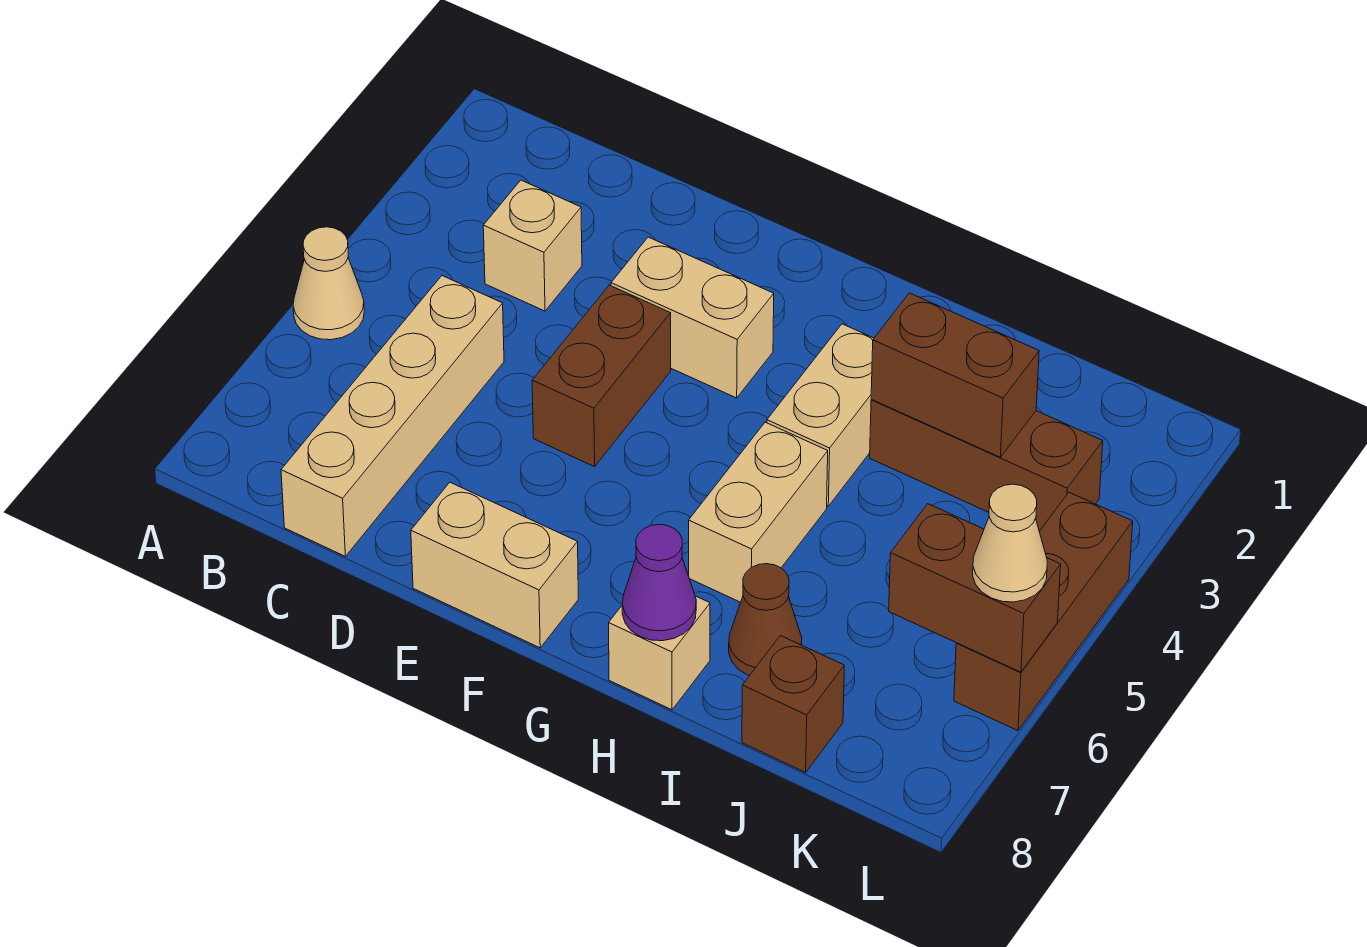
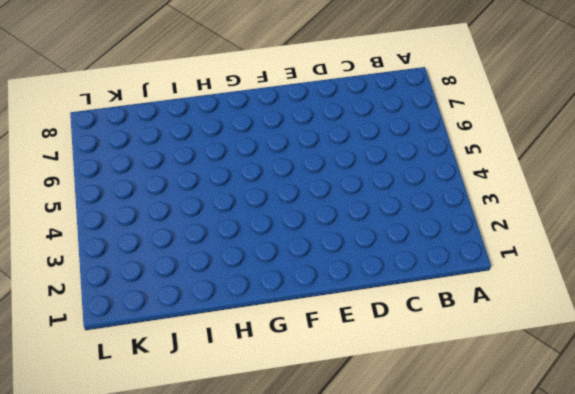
none -> tan 1x1 cone [293,227,364,340]
none -> tan 1x1 brick [483,180,582,311]
none -> tan 1x4 brick [281,276,504,556]

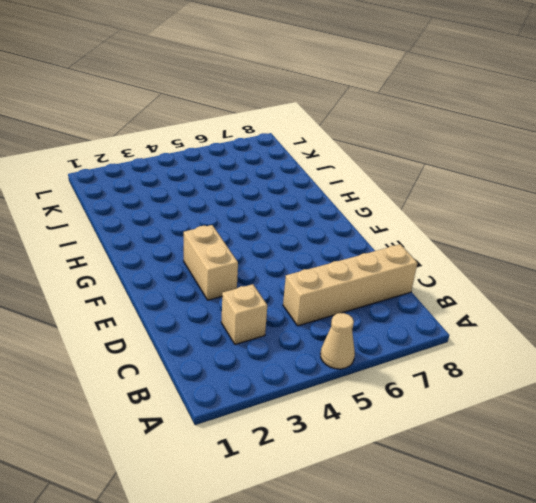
none -> brown 1x2 brick [532,285,671,467]
none -> tan 1x2 brick [411,482,578,648]
none -> tan 1x2 brick [767,324,874,506]

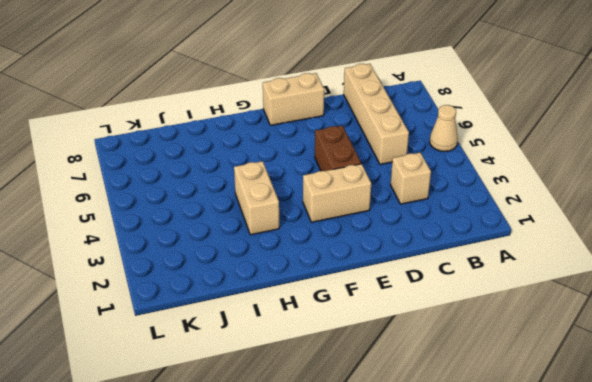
none -> tan 1x2 brick [689,422,828,602]
none -> tan 1x1 brick [609,596,710,710]
none -> brown 1x3 brick [870,399,1103,531]

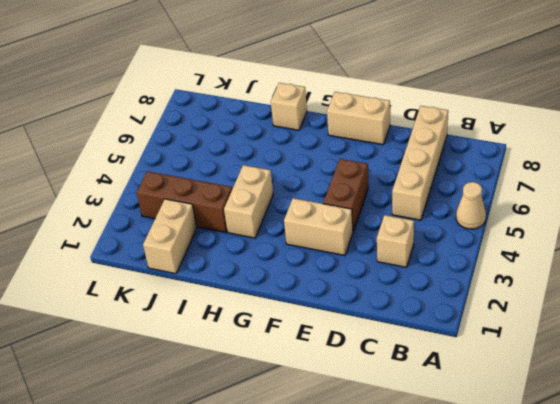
tan 1x2 brick [143,199,197,274] -> tan 1x2 brick moved to [689,422,828,602]
none -> brown 1x1 cone [729,564,802,675]
none -> brown 1x1 brick [742,636,844,772]
none -> brown 1x3 brick [954,493,1133,731]

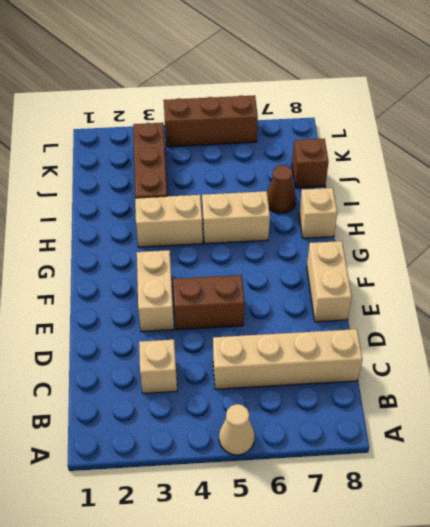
none -> purple 1x1 cone [622,524,696,641]
none -> brown 1x2 brick [871,293,1039,457]
none -> brown 1x2 brick [889,504,1061,672]

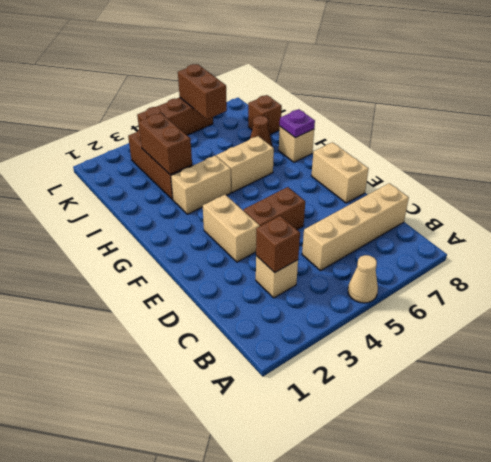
brown 1x1 brick [256,216,300,273] -> none
purple 1x1 plate [280,109,315,138] -> purple 1x1 cone [622,524,696,641]
none -> tan 1x1 cone [973,484,1047,602]

